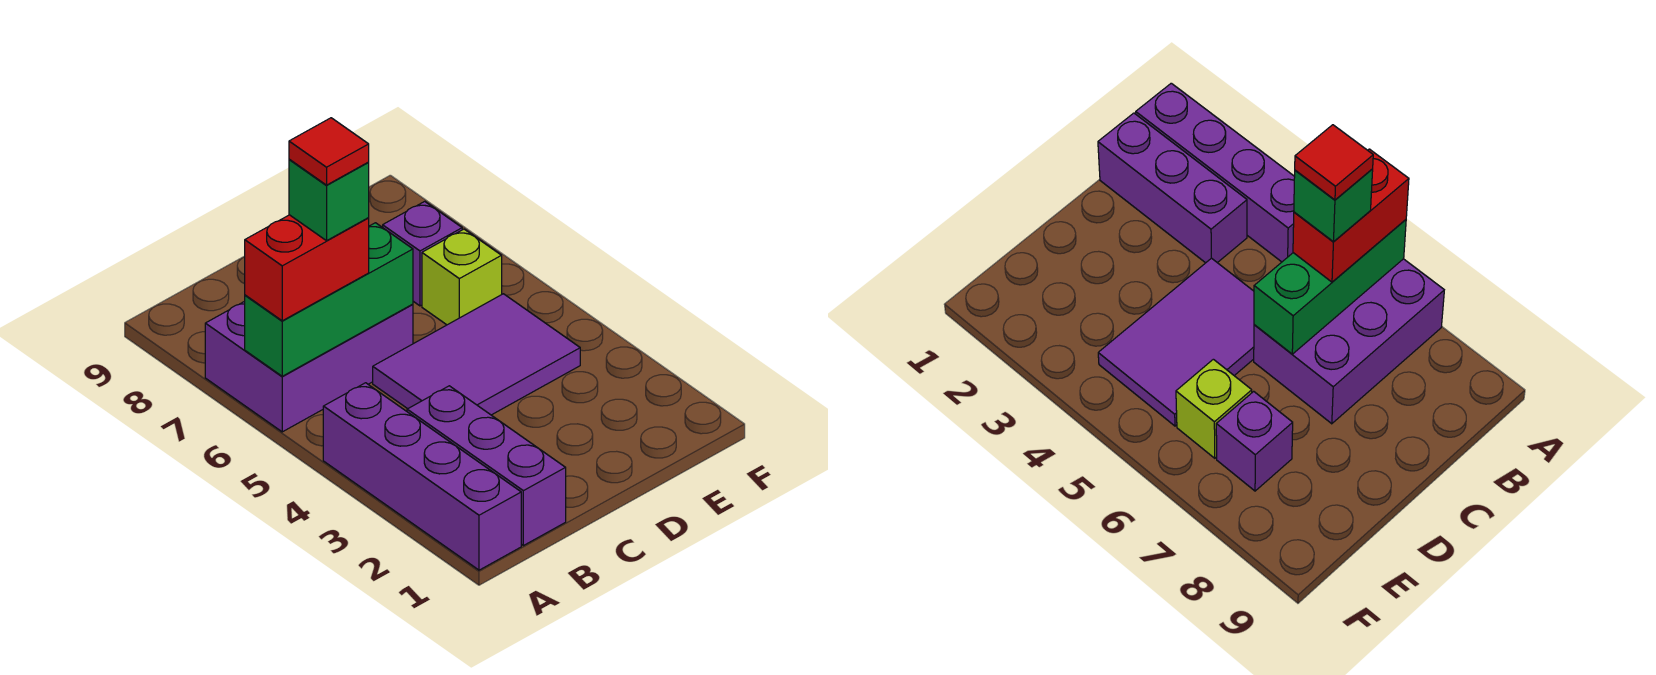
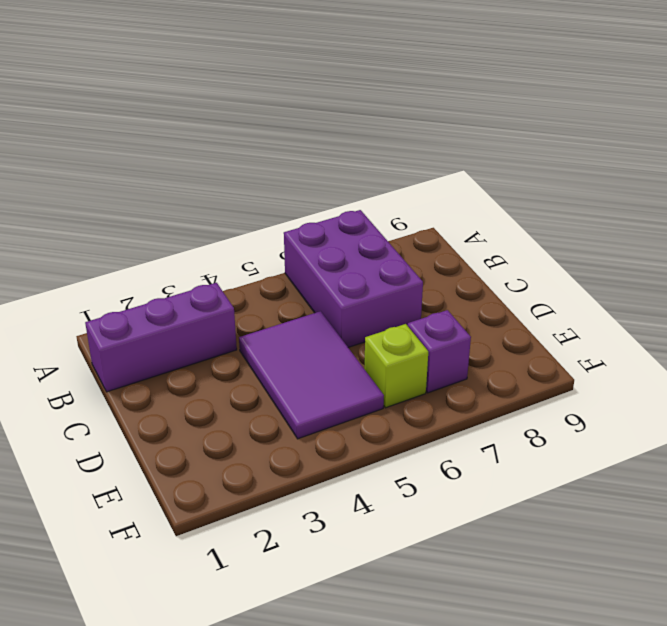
none -> purple 1x4 brick [323,383,521,570]
none -> green 1x3 brick [245,223,413,376]

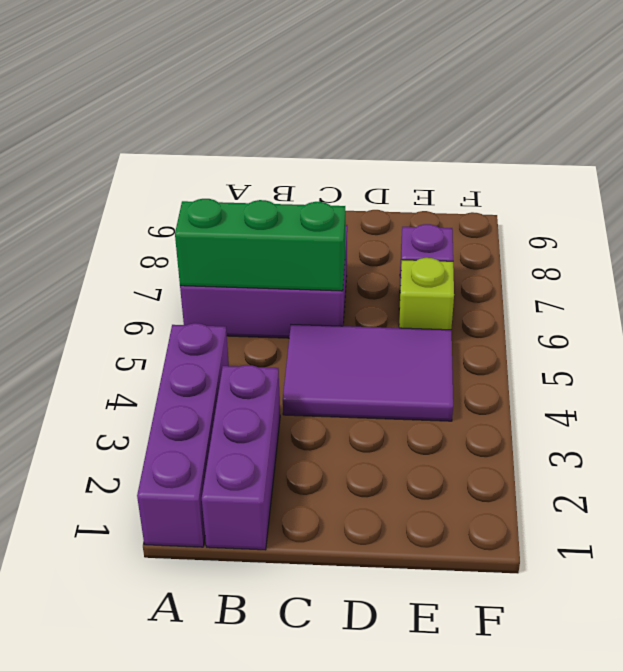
none -> red 1x2 brick [245,215,369,321]
none -> green 1x1 brick [289,159,369,241]

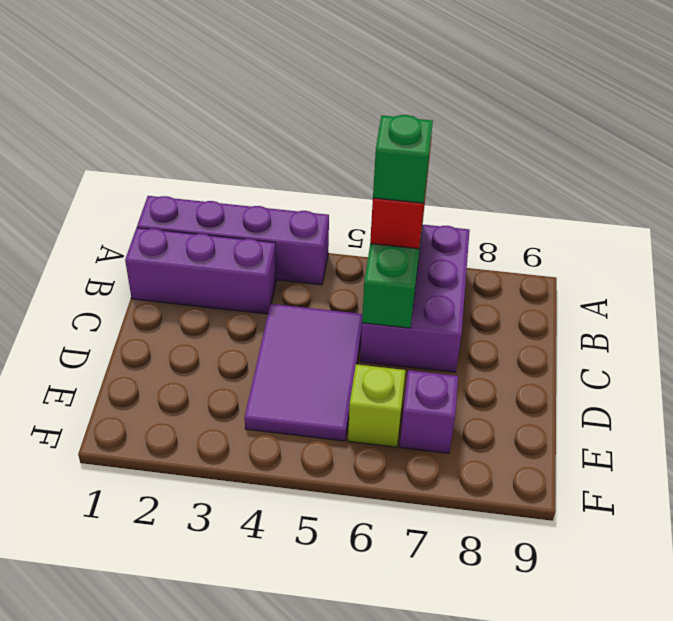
none -> red 1x1 tile [289,118,369,185]

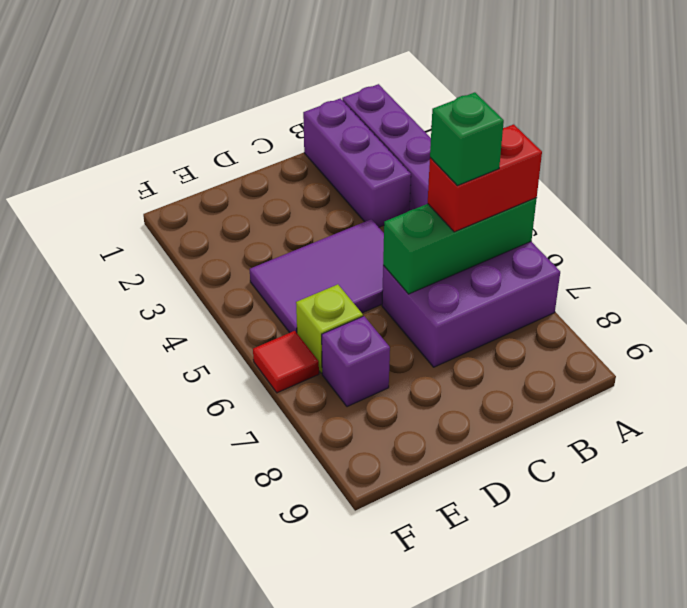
red 1x1 tile [253,331,319,393] -> red 1x1 tile moved to [289,118,369,185]

